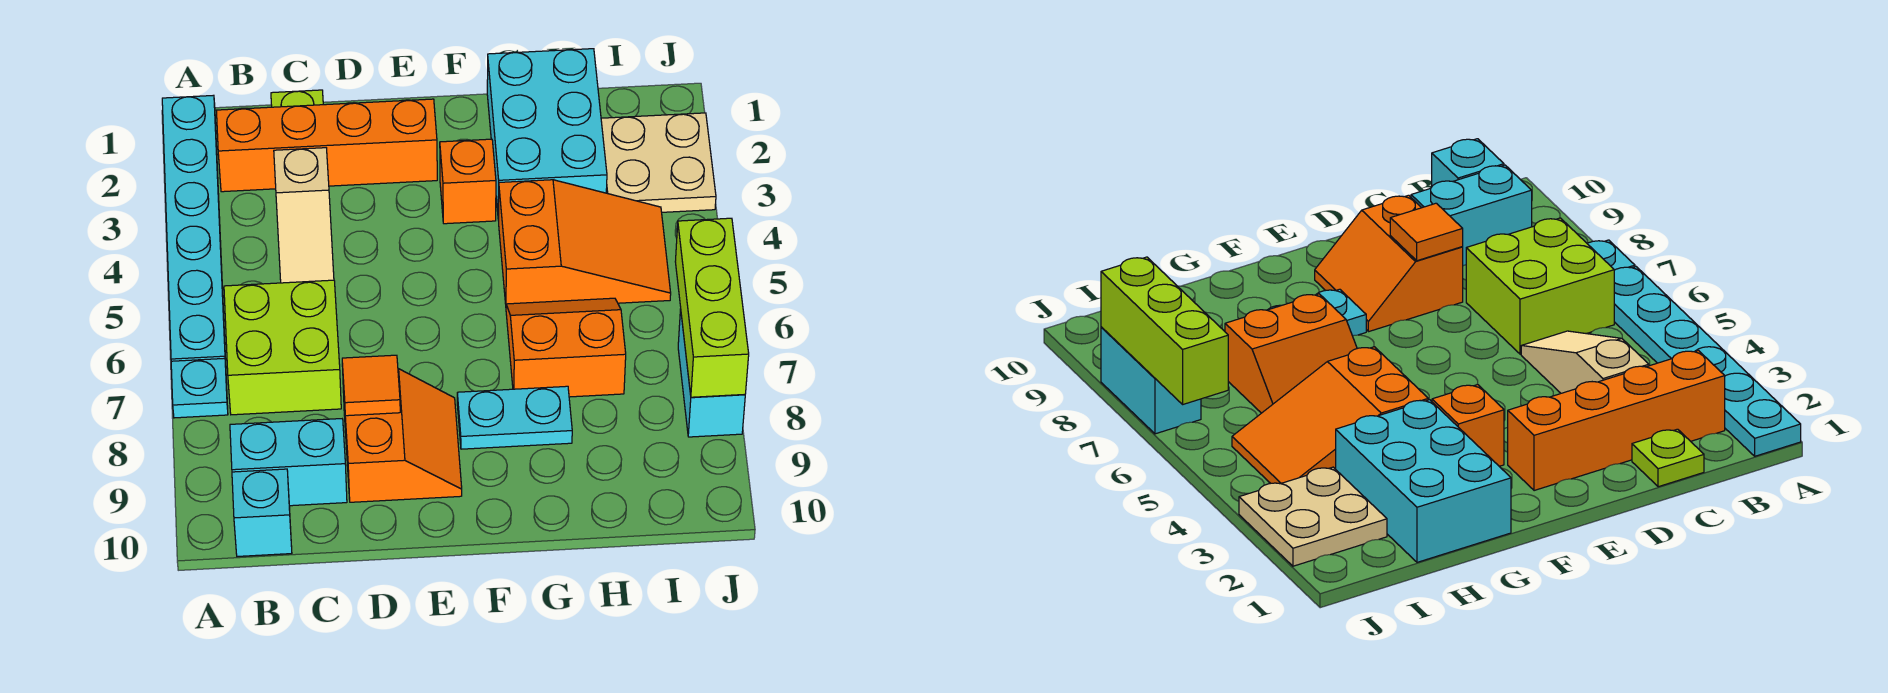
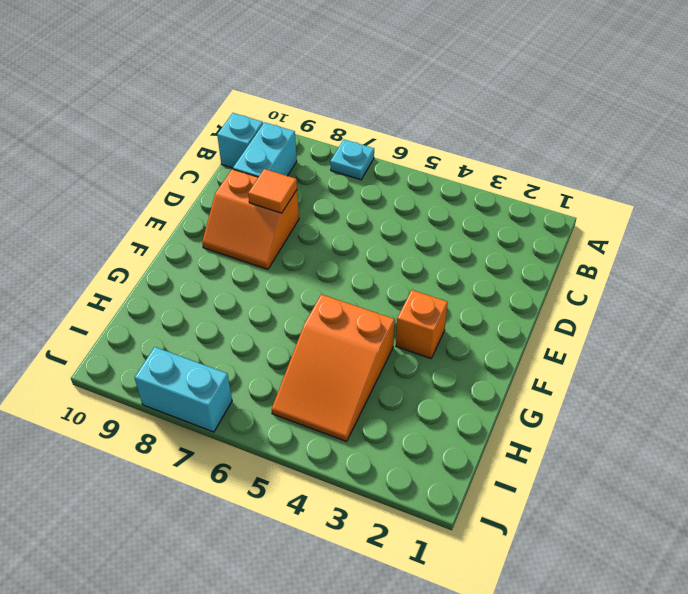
none -> cyan 1x6 plate [162,95,226,362]
none -> orange 1x4 brick [217,99,437,192]
none -> lime 2x2 brick [224,280,341,415]

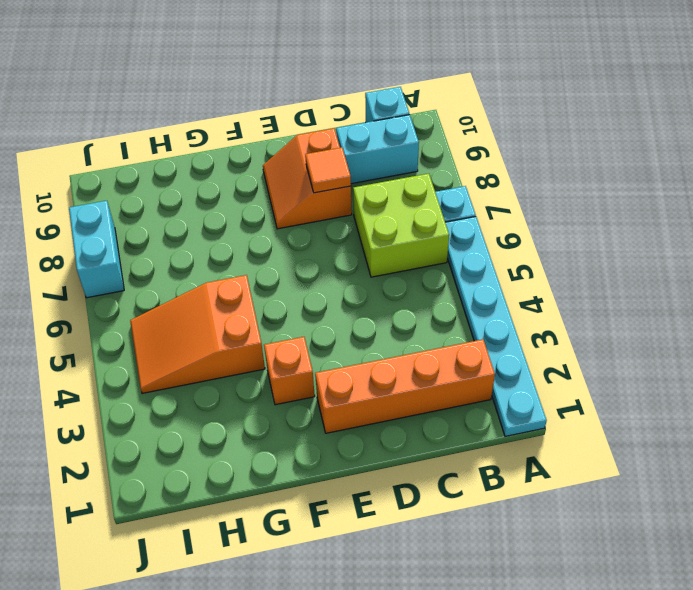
none -> lime 1x1 plate [271,90,323,107]
none -> tan 1x3 slope [274,148,334,283]
none -> cyan 1x2 plate [457,386,572,449]

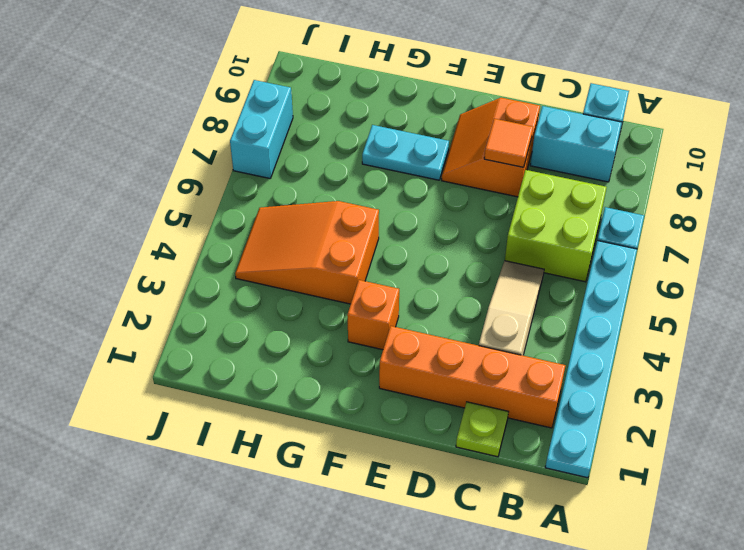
none -> cyan 2x3 brick [487,49,607,221]
none -> orange 2x2 slope [506,298,626,397]
none -> tan 2x2 plate [601,113,716,212]

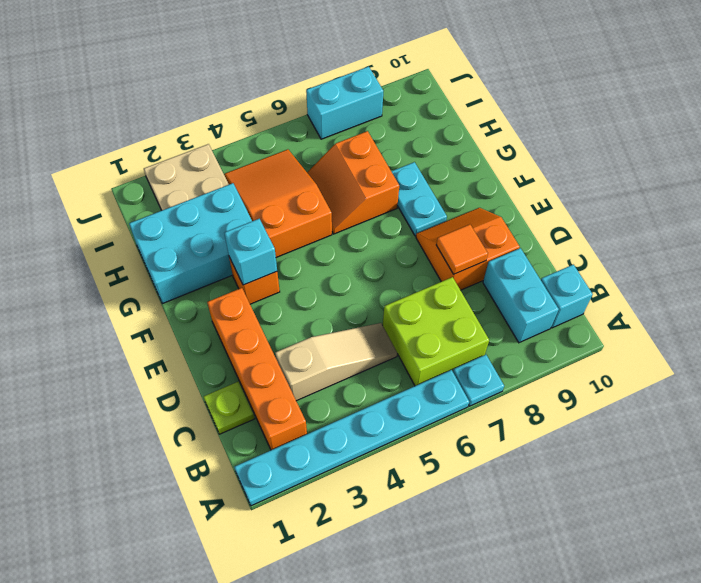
cyan 1x1 brick [224,219,277,285] -> none
none -> lime 1x3 brick [675,218,749,397]

